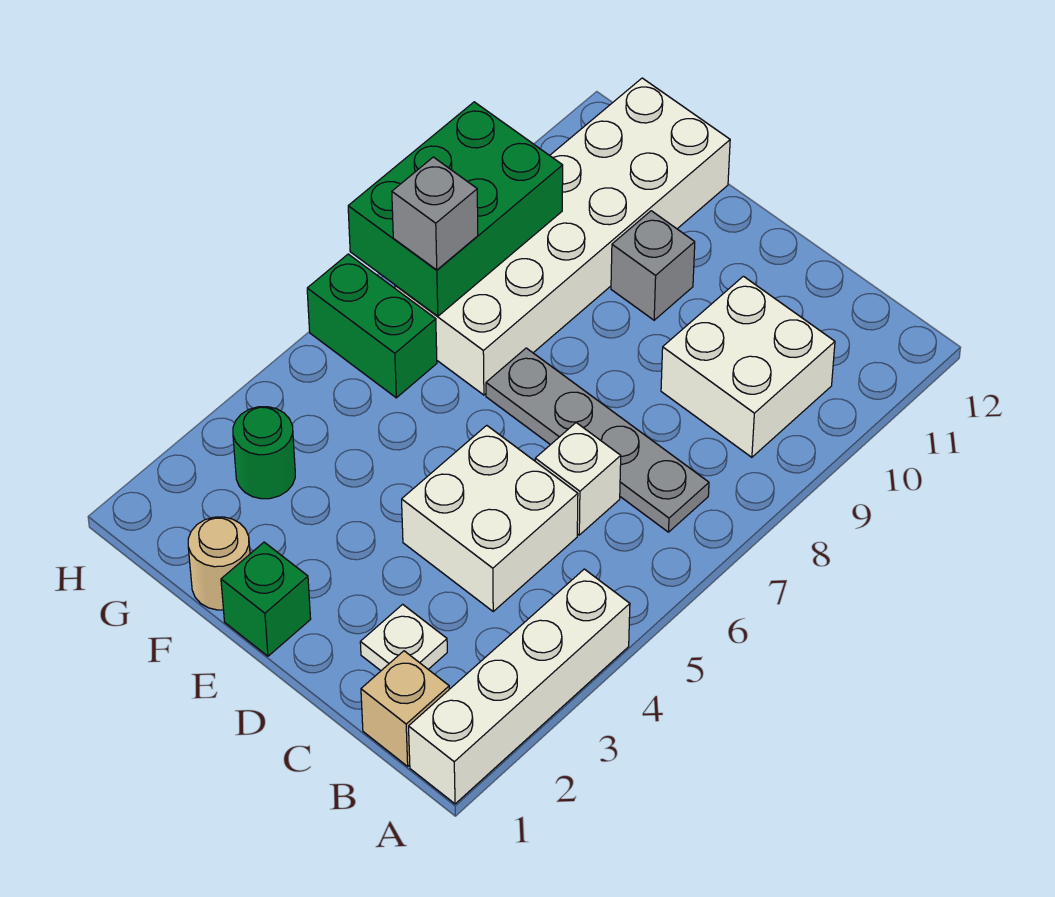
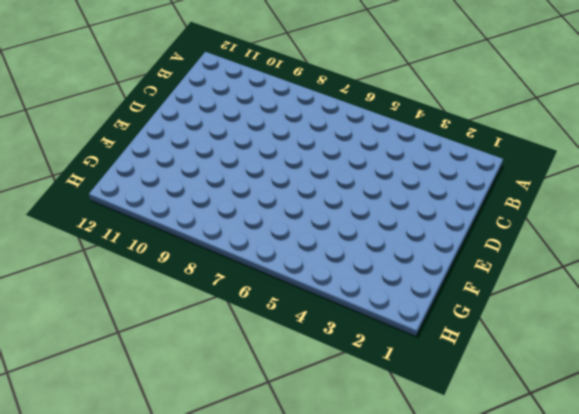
none -> white 1x4 brick [409,569,630,804]
none -> tan 1x1 brick [361,651,449,766]
none -> grey 1x4 plate [486,348,709,532]

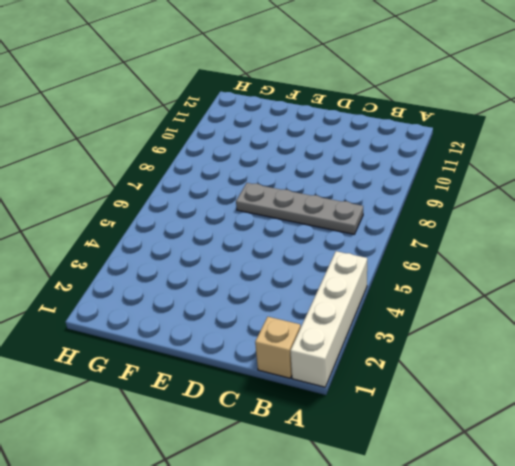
none -> white 2x2 brick [661,276,835,457]
none -> white 1x1 plate [360,604,447,671]
none -> white 2x2 brick [402,425,578,611]

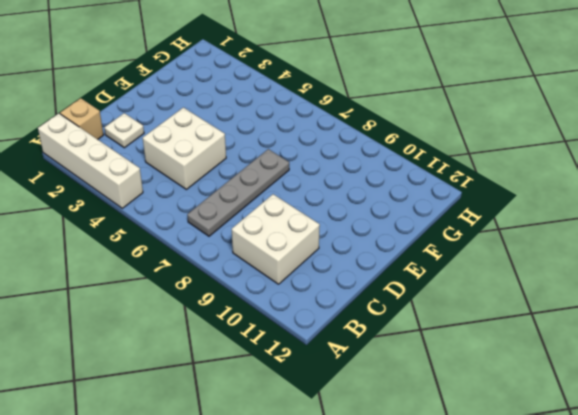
none -> white 1x1 brick [535,423,621,535]
none -> green 1x1 brick [221,542,311,656]
none -> grey 1x1 brick [611,211,695,320]

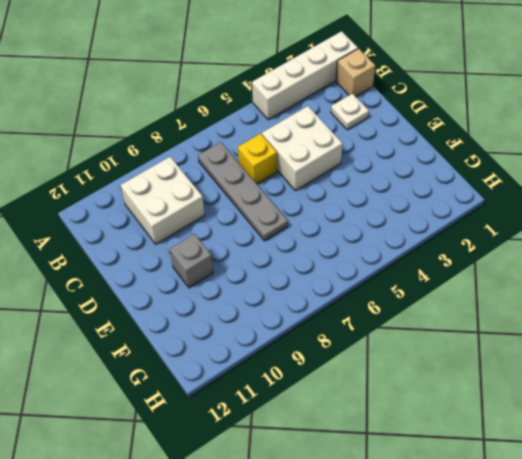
yellow 1x1 brick [238,134,277,184] -> white 1x1 brick [535,423,621,535]
none -> green 1x1 brick [221,542,311,656]
none -> tan 1x1 round brick [188,517,250,610]
none -> white 2x6 brick [395,78,730,395]

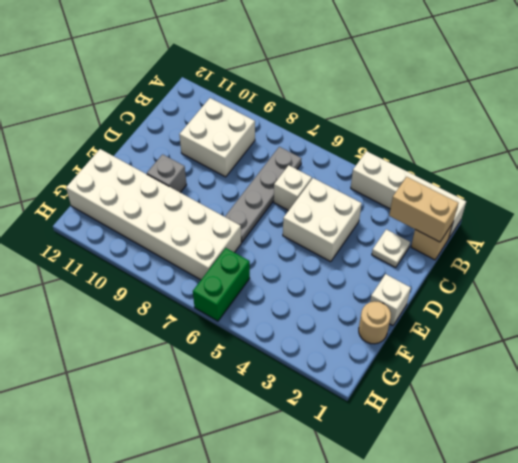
tan 1x2 brick [389,177,458,242] -> none
white 1x1 brick [370,274,411,326] -> green 1x1 brick [221,542,311,656]
none -> green 1x1 round brick [233,407,295,499]
none -> green 2x3 brick [348,102,563,316]
none -> grey 1x1 brick [392,157,478,270]

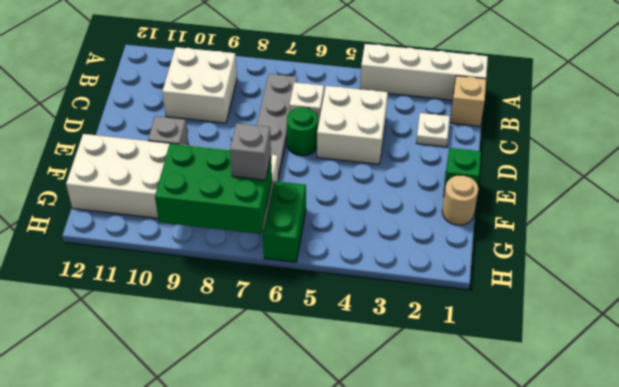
green 1x1 round brick [287,107,318,156] -> green 1x1 round brick moved to [233,407,295,499]

